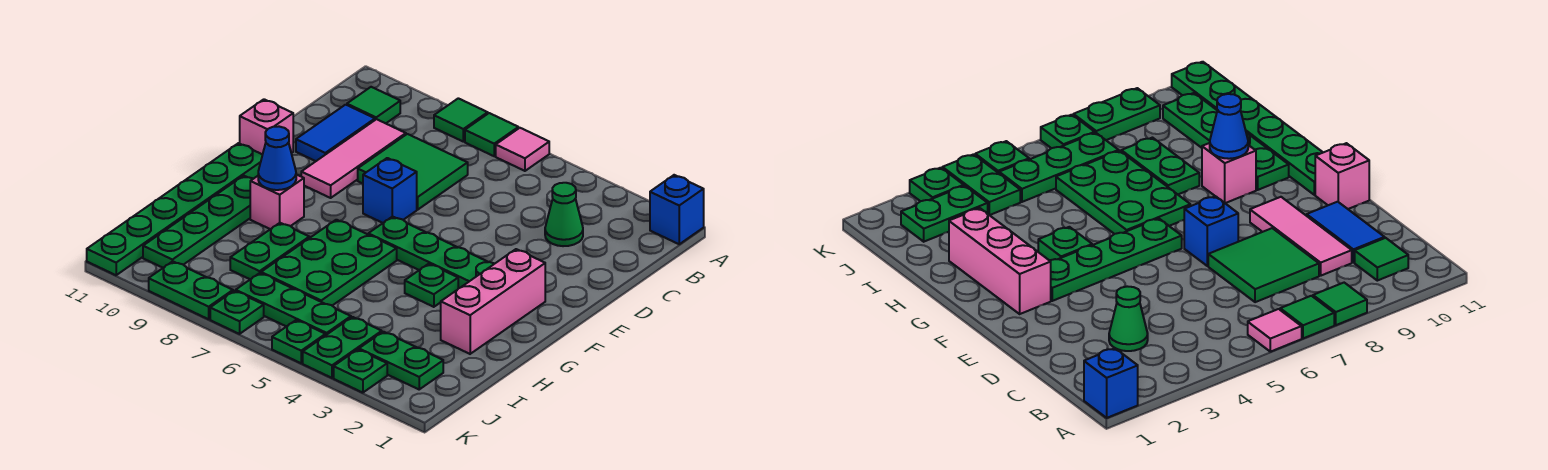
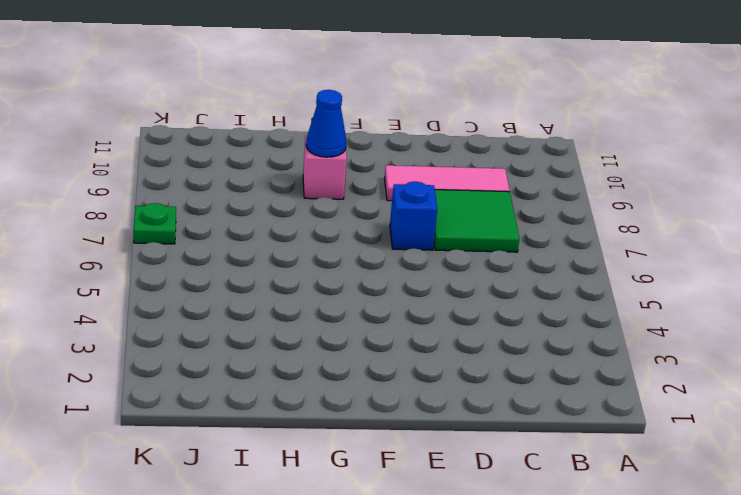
none -> blue 1x1 brick [650,175,704,244]
none -> pink 1x1 tile [496,128,549,171]
none -> green 1x1 tile [465,113,518,156]

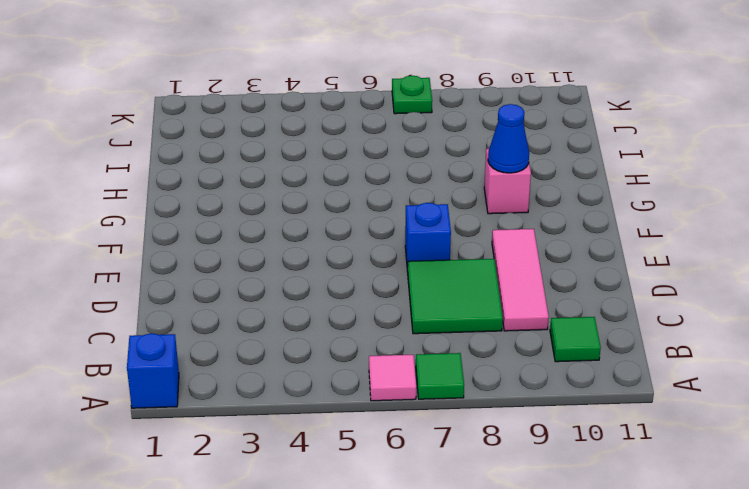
none -> green 1x1 tile [434,98,488,142]
none -> green 1x1 cone [545,183,583,246]
none -> blue 1x2 tile [296,105,375,161]

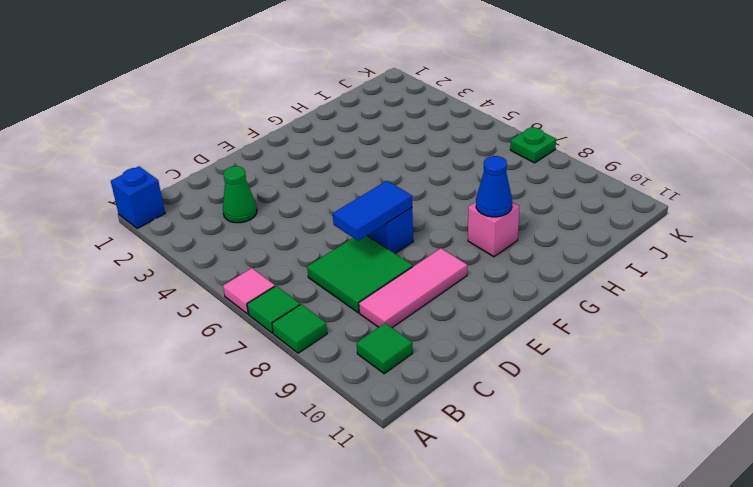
blue 1x2 tile [333,181,412,241] -> blue 1x2 tile moved to [296,105,375,161]
none -> pink 1x1 brick [240,99,293,155]
none -> pink 1x3 brick [441,249,545,354]
none -> green 1x4 plate [368,217,495,288]

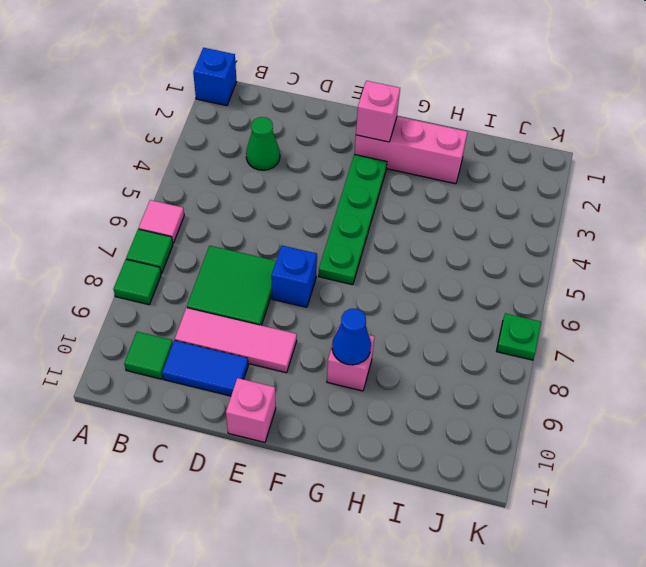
pink 1x1 brick [356,81,400,142] -> none
none -> green 1x6 plate [87,143,262,275]
none -> green 1x1 plate [405,264,458,307]
none -> green 2x3 plate [261,220,397,305]

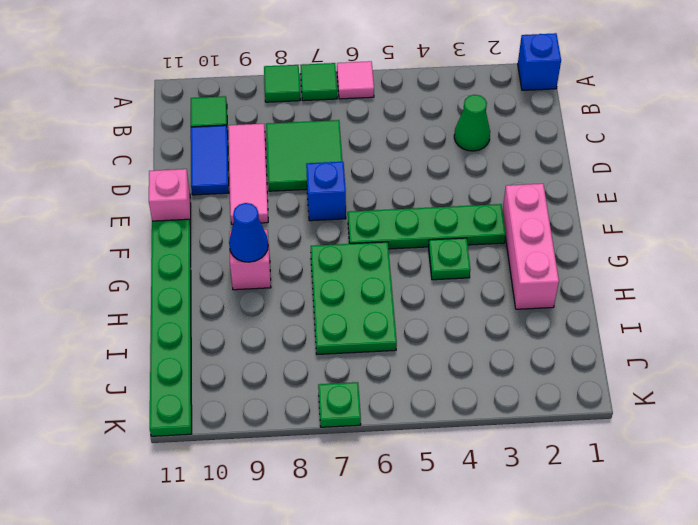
none -> green 1x4 plate [143,176,253,268]
none -> green 1x2 plate [230,223,309,279]
none -> green 1x2 plate [359,332,443,389]

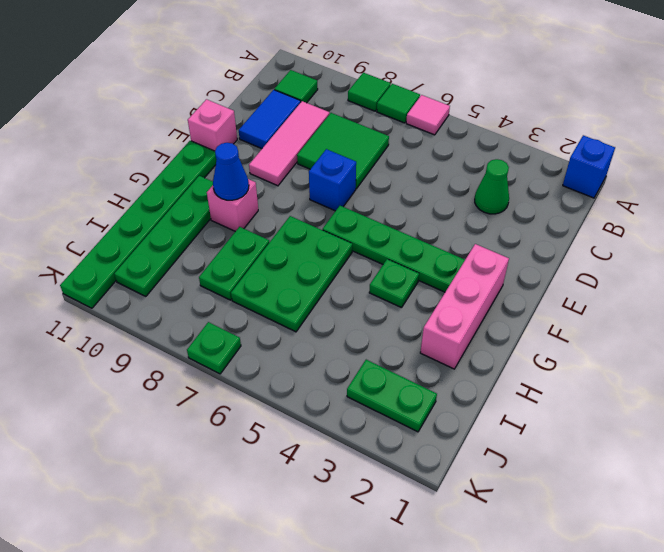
none -> green 1x2 plate [303,317,382,378]
none -> green 1x3 plate [236,273,351,336]
none -> green 1x1 plate [334,349,387,393]

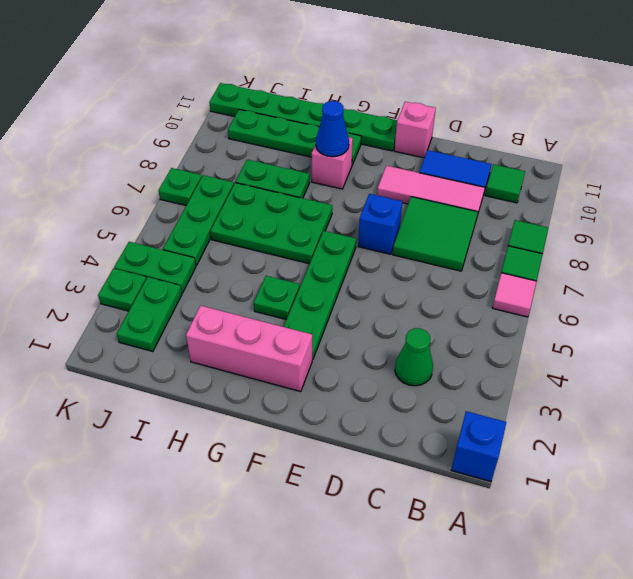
none -> green 1x1 plate [272,320,325,363]
none -> green 1x2 plate [149,261,233,319]

